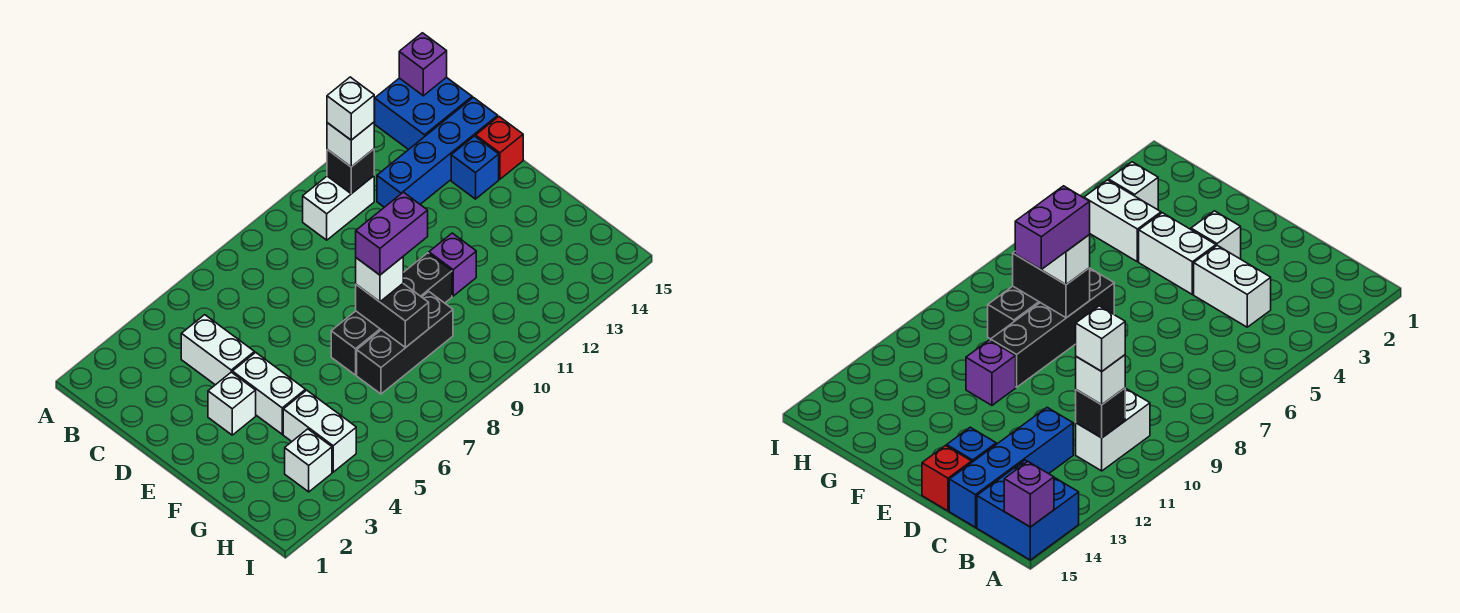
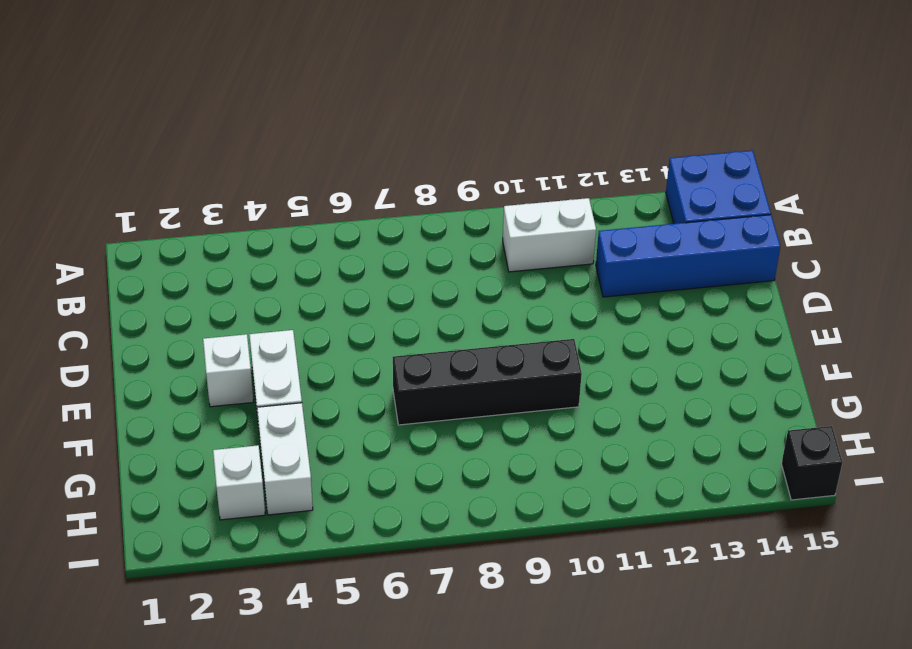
black 1x1 brick [781,426,842,500] -> black 1x1 brick moved to [327,149,374,194]
none -> white 1x2 brick [181,315,255,385]
none -> blue 1x1 brick [451,136,499,199]
none -> red 1x1 brick [476,117,523,179]

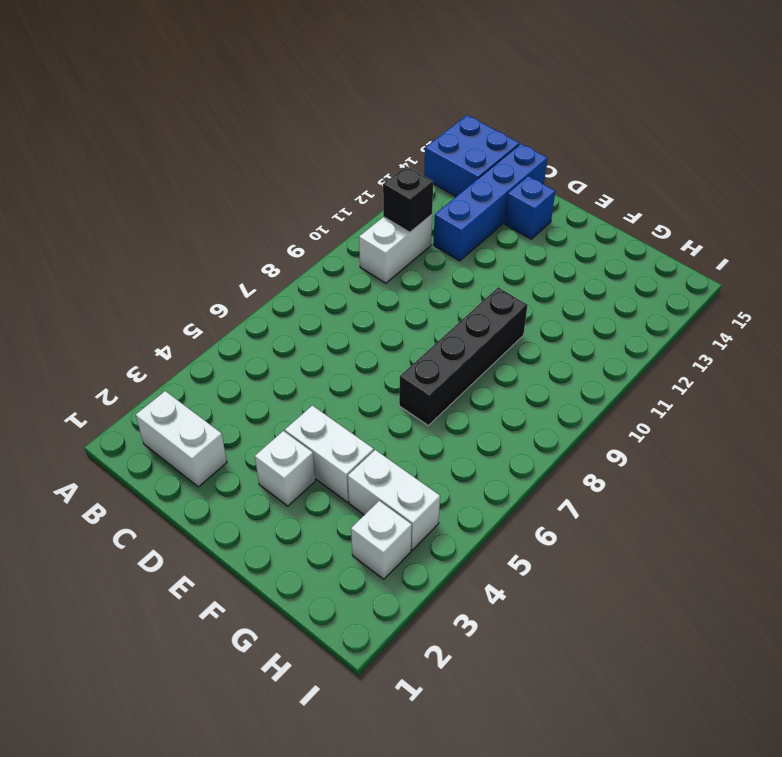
white 1x2 brick [136,391,227,487] -> white 1x2 brick moved to [181,315,255,385]
none -> red 1x1 brick [476,117,523,179]
none -> purple 1x1 brick [429,233,476,296]
none -> black 1x3 brick [357,292,453,394]

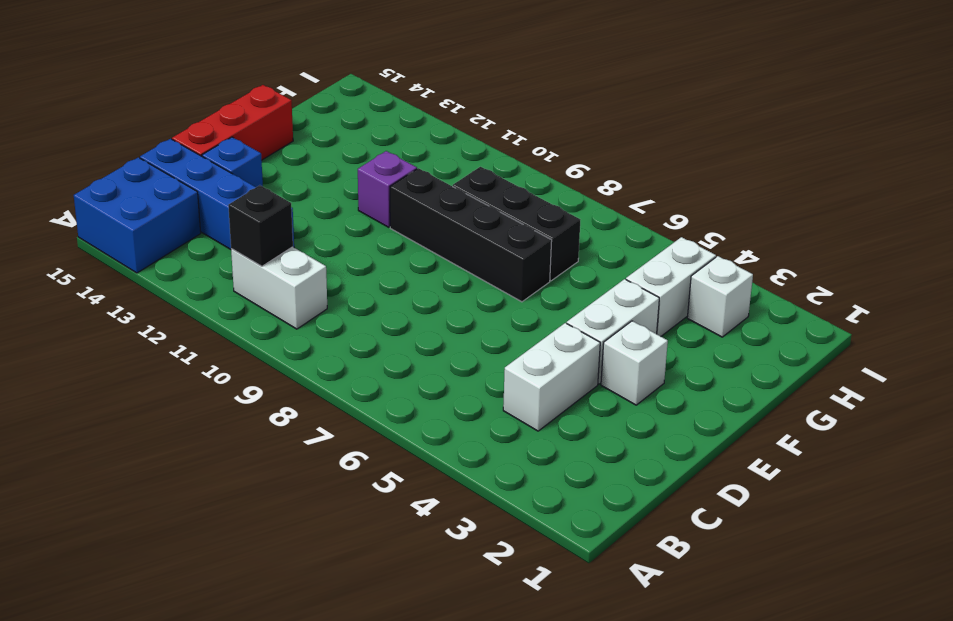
red 1x3 brick [172,85,293,160] -> red 1x1 brick [476,117,523,179]
none -> purple 1x1 brick [399,33,447,96]
none -> black 1x2 brick [356,284,429,347]
none -> white 1x1 brick [327,122,374,167]

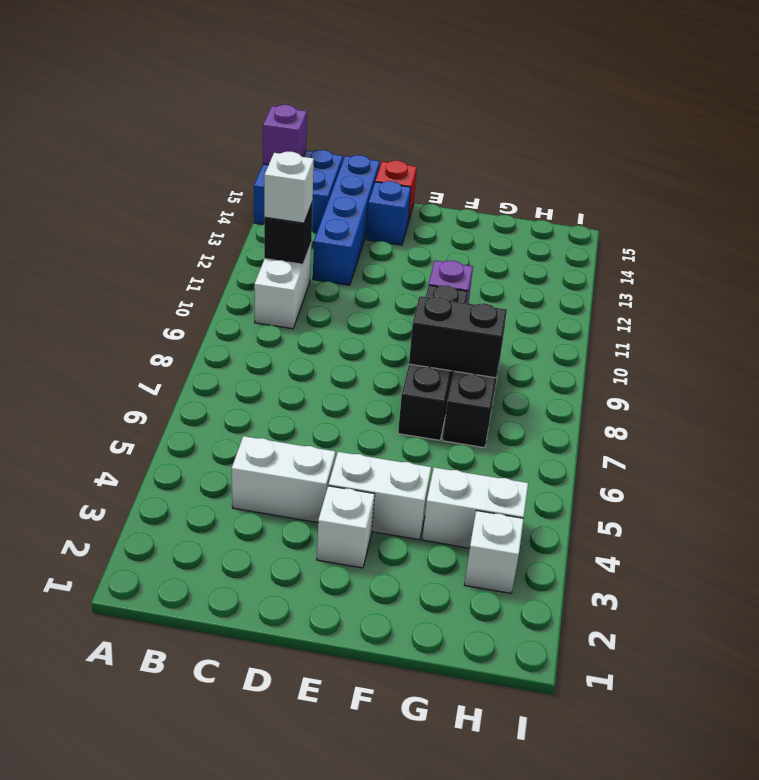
none -> white 1x1 brick [356,257,403,302]
none -> white 1x1 brick [327,77,374,140]
none -> purple 1x2 brick [356,192,428,275]

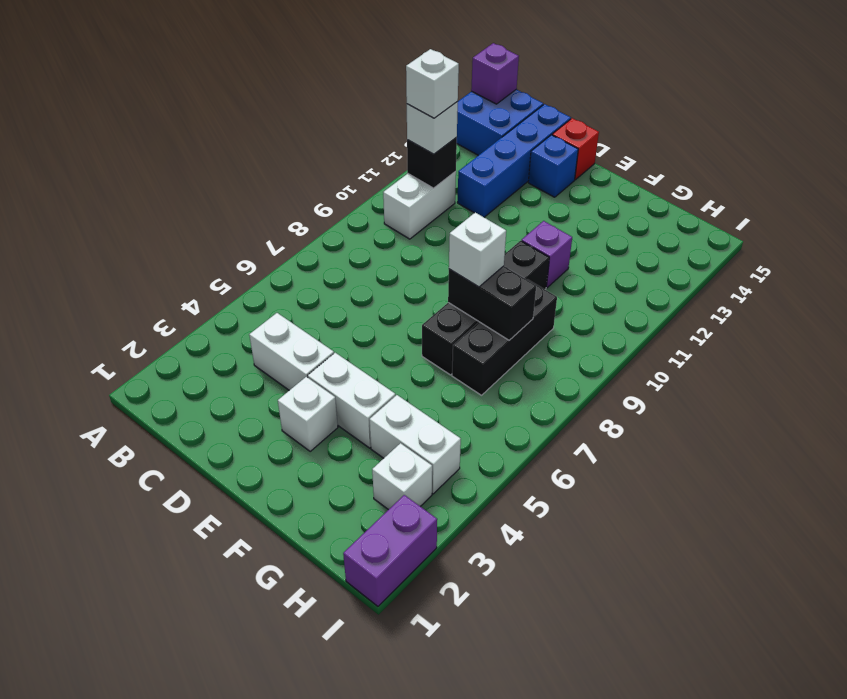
purple 1x2 brick [343,495,437,606] -> purple 1x2 brick moved to [356,192,428,275]

